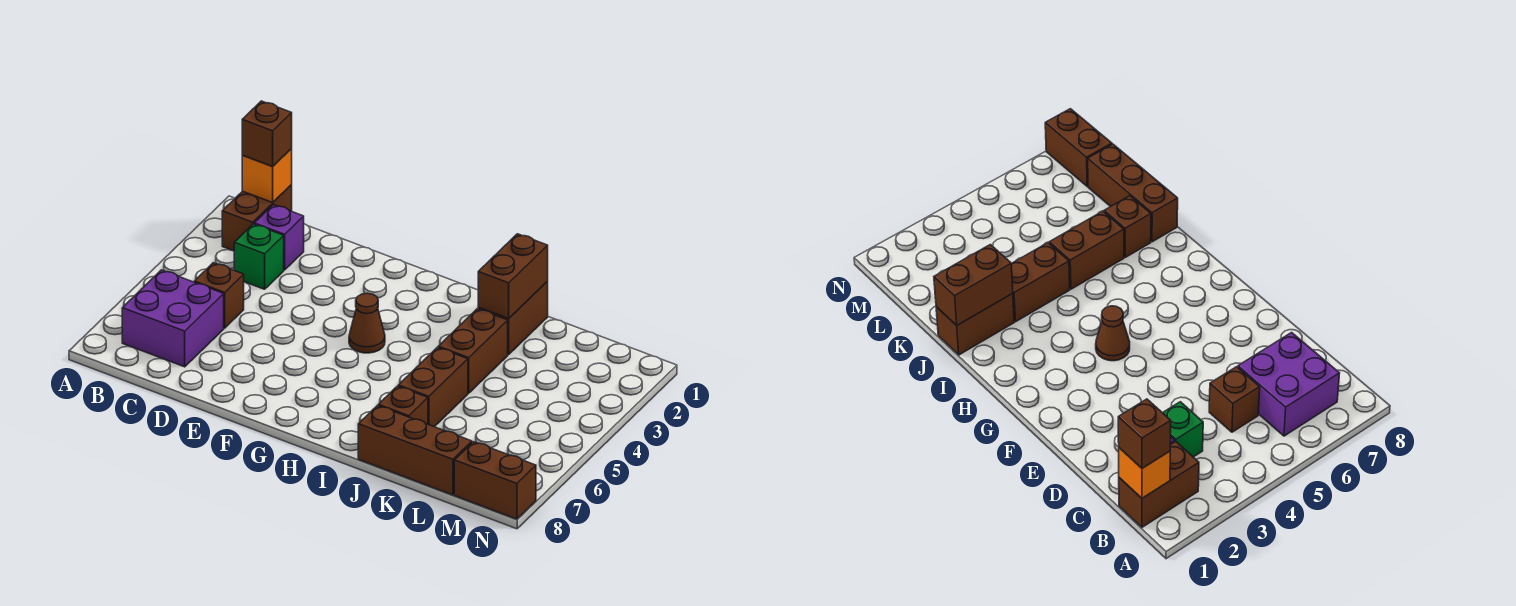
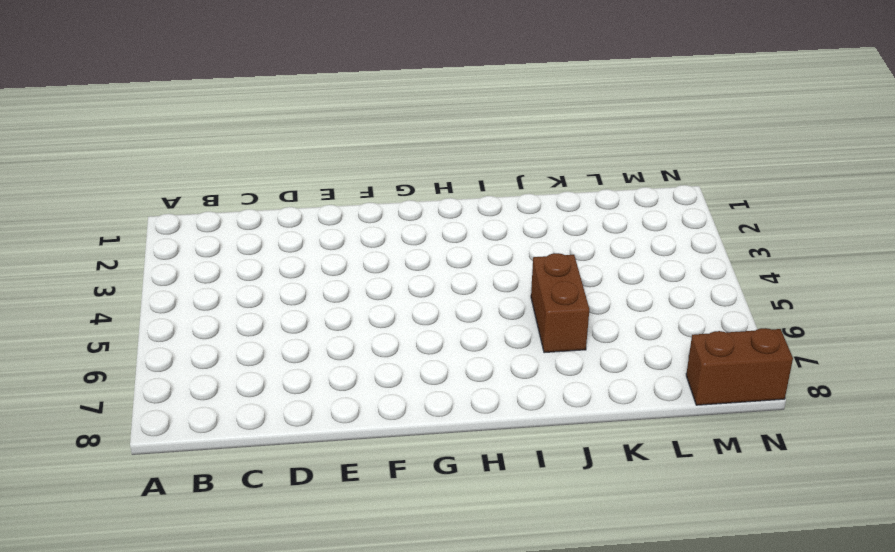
none -> brown 1x2 brick [222,185,292,251]
none -> purple 2x2 brick [122,270,224,367]
none -> purple 1x1 brick [254,205,304,270]

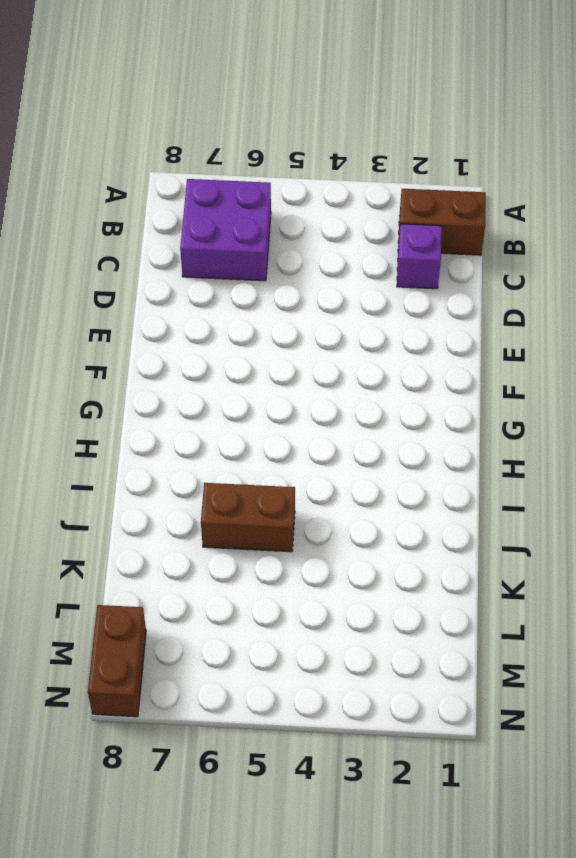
none -> green 1x1 brick [234,224,284,289]
none -> brown 1x1 brick [194,263,244,328]
none -> brown 1x1 cone [349,293,385,353]

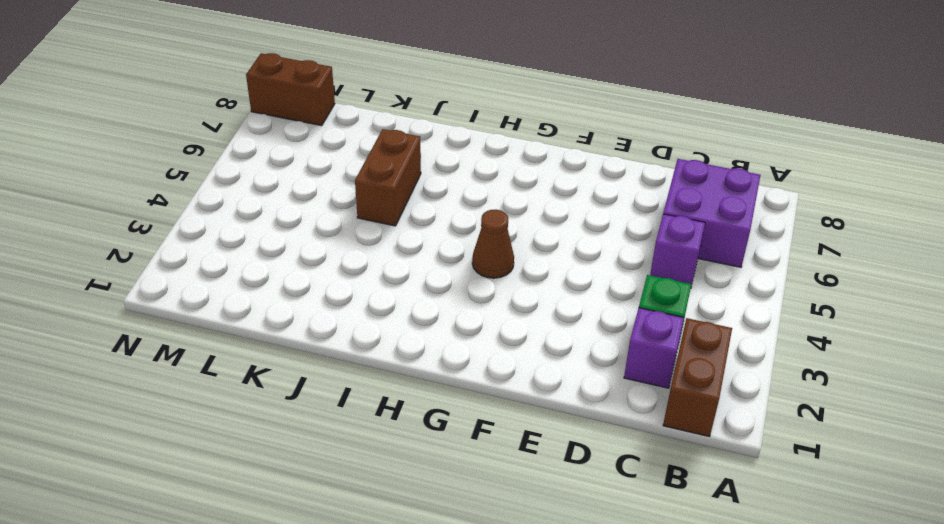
purple 1x1 brick [650,214,705,287] -> brown 1x1 brick [194,263,244,328]
none -> brown 1x2 brick [478,282,548,355]
none -> brown 1x2 brick [438,309,508,393]
none -> brown 1x1 brick [378,386,428,424]

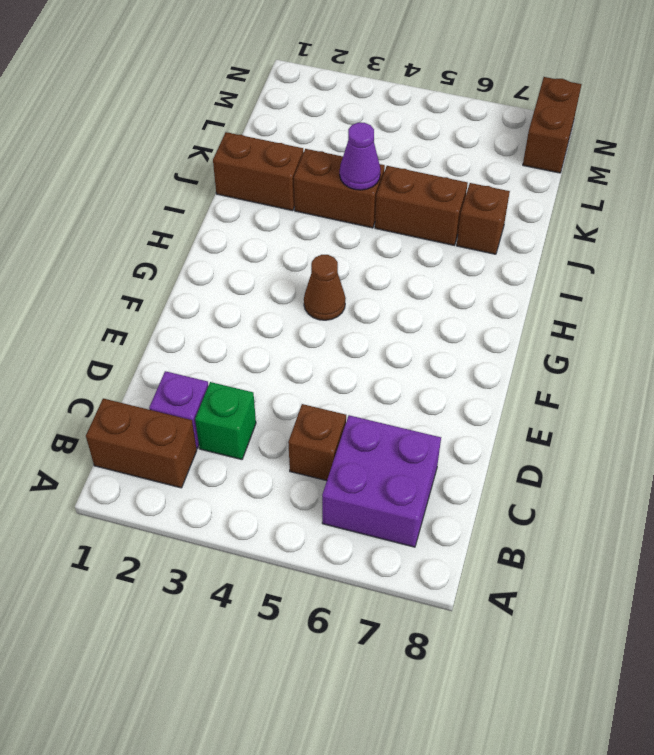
purple 1x1 cone [340,123,381,190] -> none
none -> brown 1x3 brick [358,405,472,495]
none -> orange 1x1 brick [242,149,292,202]
none -> brown 1x2 brick [478,234,548,319]

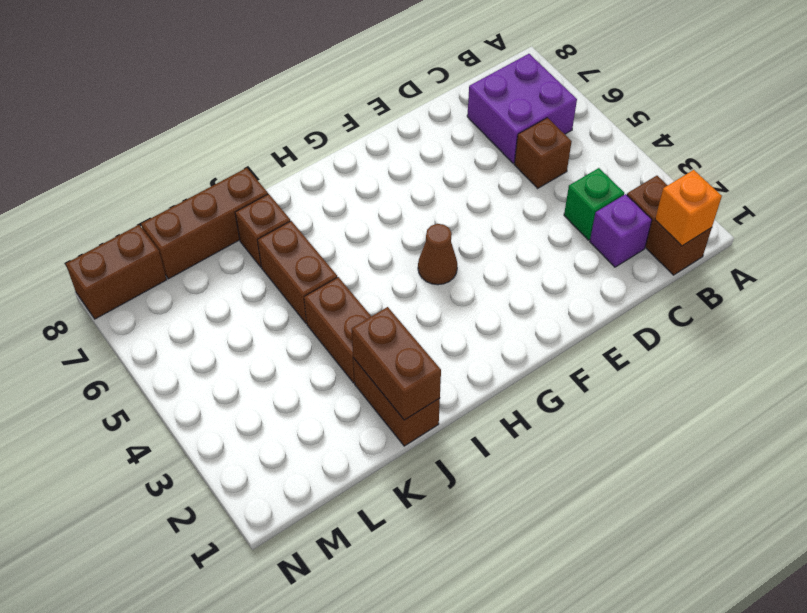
none -> brown 1x1 brick [242,101,292,166]

